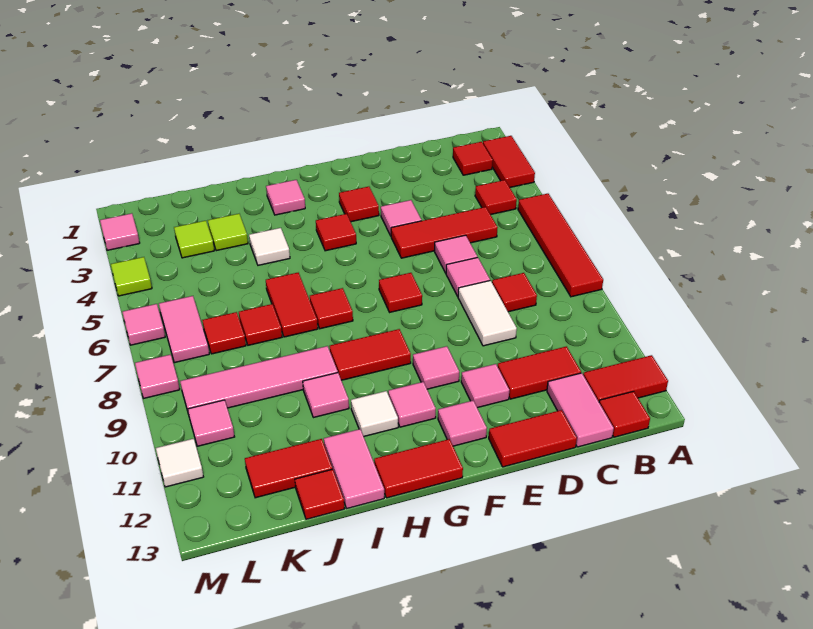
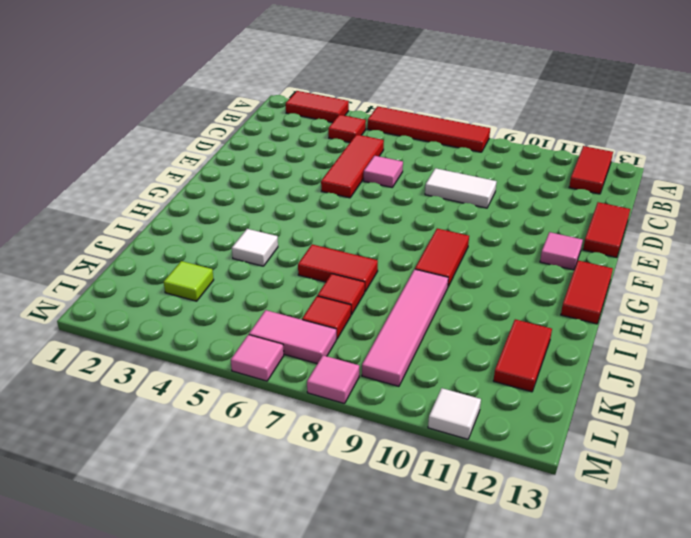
none -> red 1x1 tile [453,142,493,175]
none -> red 1x1 tile [599,391,650,437]
none -> red 1x1 tile [492,273,537,312]
none -> red 1x2 tile [498,346,581,399]

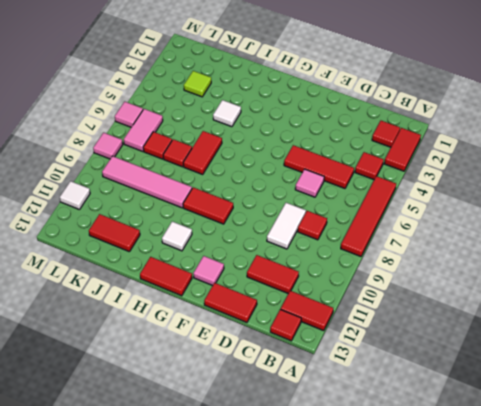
none -> pink 1x2 tile [547,373,614,447]
none -> pink 1x1 tile [446,257,490,296]
none -> pink 1x1 tile [381,200,421,236]
none -> pink 1x1 tile [461,364,509,408]

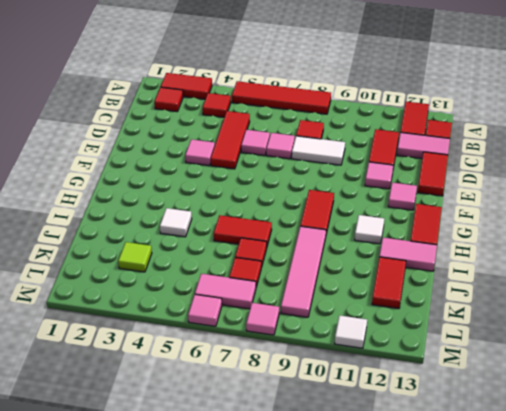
none -> red 1x1 tile [339,187,379,222]
none -> red 1x1 tile [379,273,422,312]
none -> pink 1x1 tile [413,346,459,389]
none -> red 1x1 tile [316,214,356,251]

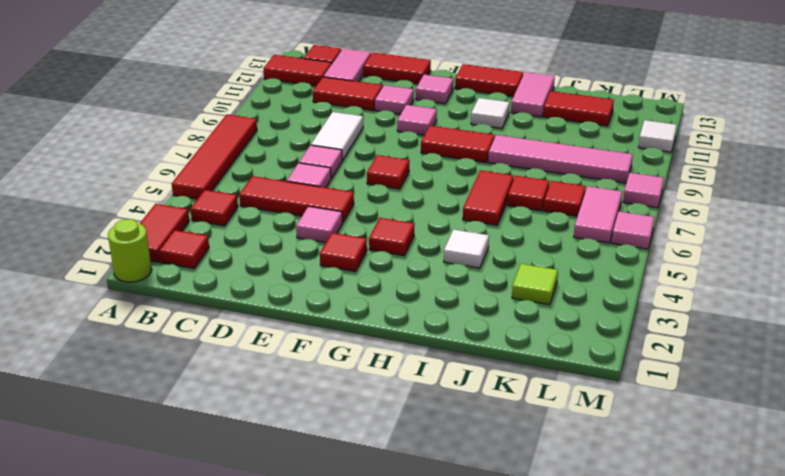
lime 1x1 round brick [108,219,152,282] -> none
none -> red 1x1 tile [492,273,537,312]
none -> pink 1x1 tile [388,382,436,427]
none -> pink 1x1 tile [266,180,305,215]
none -> red 1x1 tile [310,288,353,329]

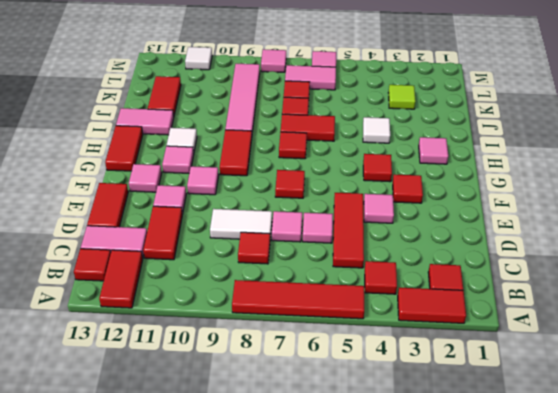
none -> pink 1x1 tile [303,373,349,418]
none -> lime 1x1 tile [208,214,248,251]
none -> red 1x1 tile [295,469,344,519]
none -> pink 1x1 tile [188,400,234,446]

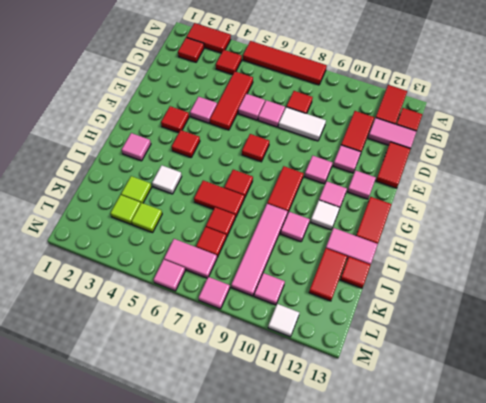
lime 1x1 tile [132,203,162,233] -> lime 1x1 tile moved to [111,257,152,296]
none -> pink 1x1 tile [100,213,140,250]

